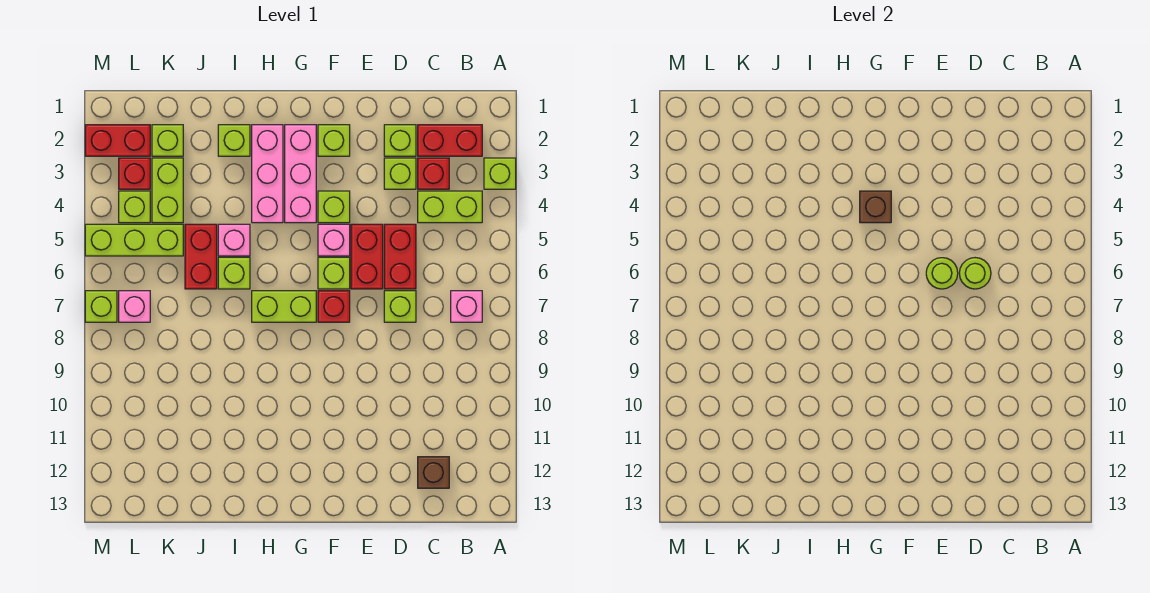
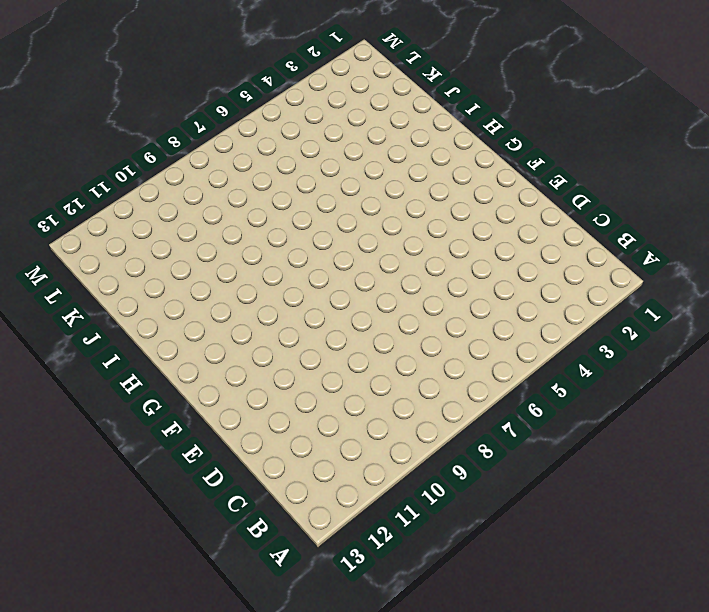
none -> lime 1x1 brick [484,158,516,189]
none -> red 1x2 brick [418,125,482,156]
none -> lime 1x2 brick [418,191,482,223]
none -> pink 1x1 brick [451,291,482,322]

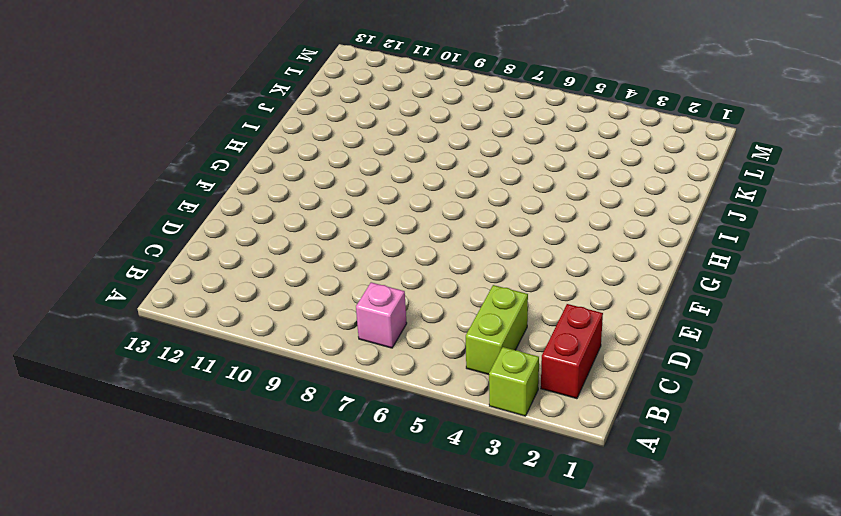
none -> red 1x1 brick [418,158,449,189]
none -> brown 1x1 brick [418,457,449,488]
none -> lime 1x1 brick [384,125,416,156]
none -> lime 1x1 brick [384,158,416,189]

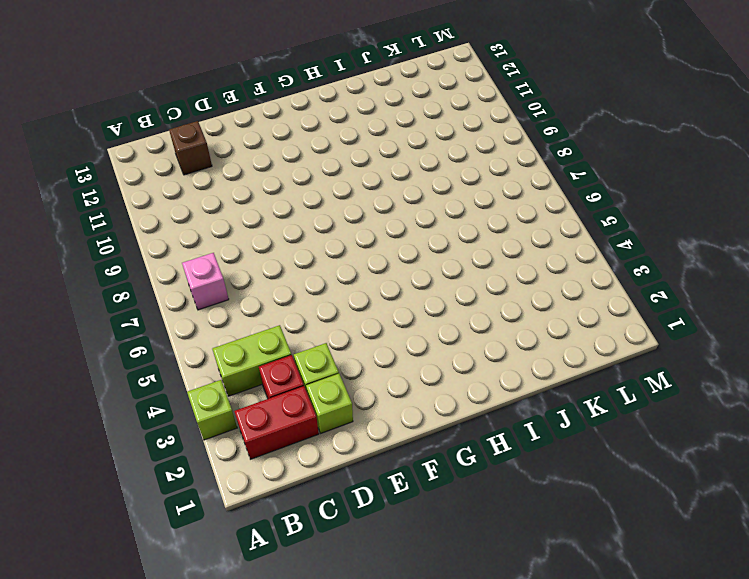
none -> red 1x2 brick [384,224,416,289]
none -> lime 1x1 brick [384,291,416,322]
none -> red 1x2 brick [351,224,383,289]
none -> lime 1x1 brick [318,125,350,156]

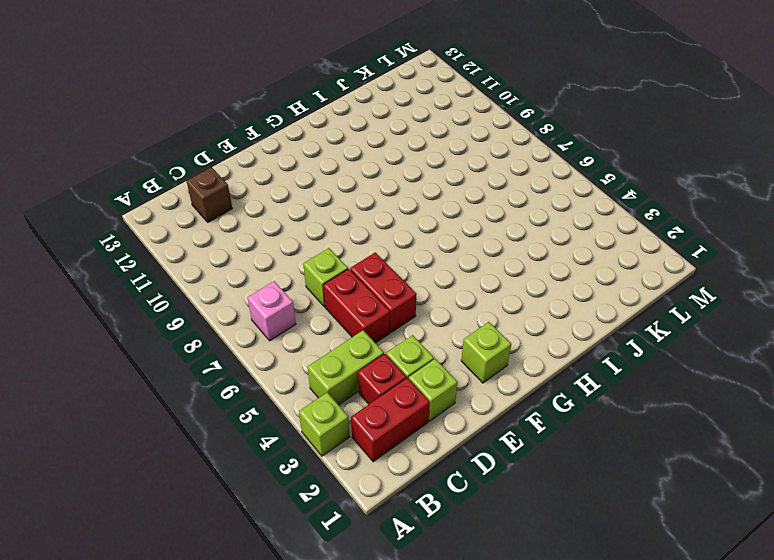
none -> lime 1x1 brick [318,191,350,223]
none -> pink 1x1 brick [318,224,350,256]
none -> lime 1x1 brick [318,257,350,289]
none -> red 1x1 brick [318,291,350,322]

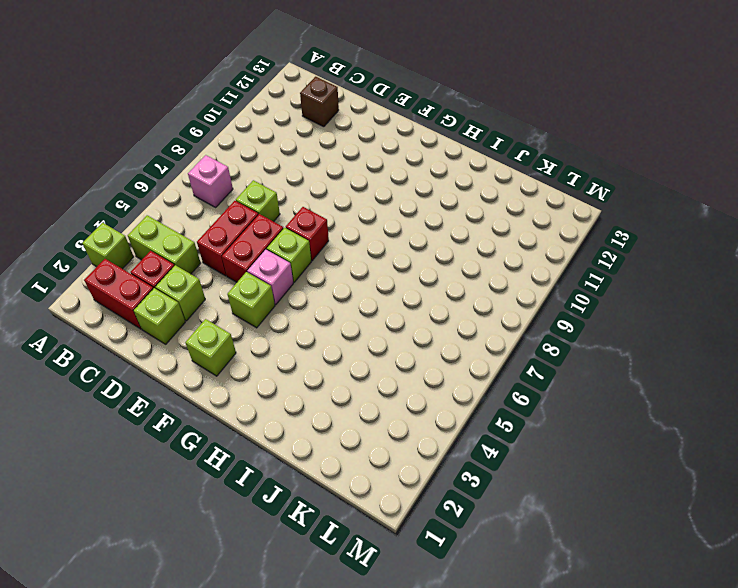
none -> pink 1x3 brick [285,125,316,223]
none -> lime 1x2 brick [252,291,316,322]
none -> pink 1x3 brick [252,125,283,223]
none -> lime 1x1 brick [218,125,250,156]

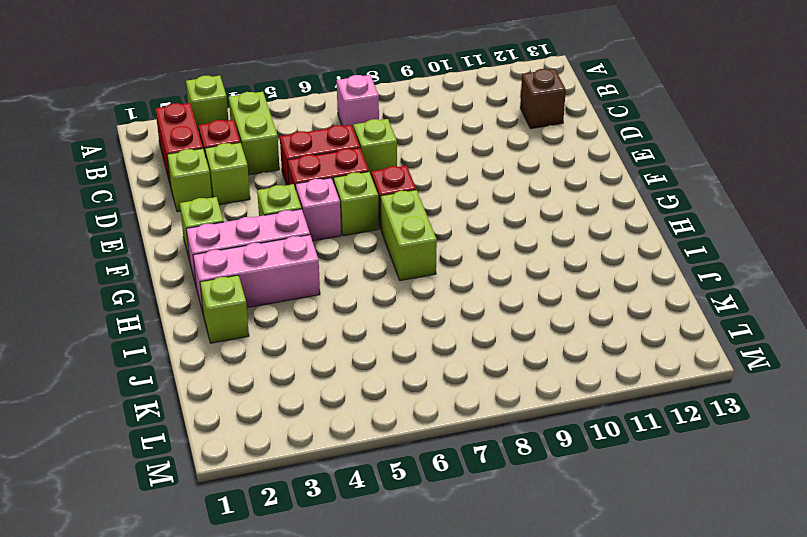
none -> pink 1x1 brick [218,224,250,256]
none -> lime 1x1 brick [218,257,250,289]
none -> red 1x2 brick [185,224,217,289]
none -> lime 1x1 brick [152,125,183,156]

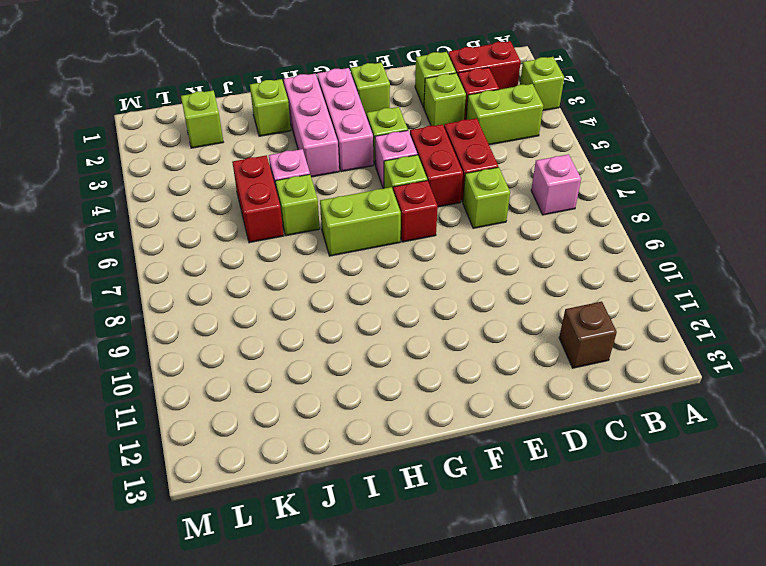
none -> lime 1x2 brick [152,158,183,223]
none -> lime 1x3 brick [85,224,183,256]
none -> red 1x2 brick [85,125,150,156]
none -> red 1x1 brick [119,158,150,189]

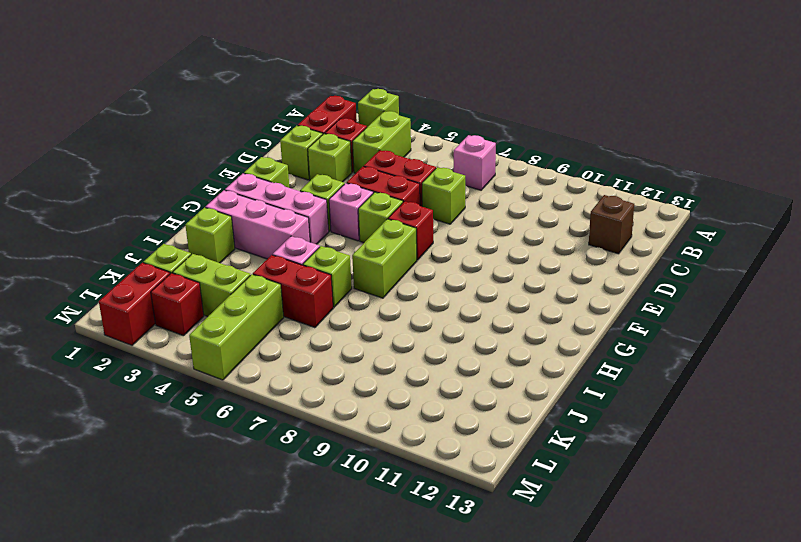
none -> lime 1x1 brick [119,191,150,223]
none -> pink 1x1 brick [119,291,150,322]
none -> lime 1x1 brick [85,291,117,322]
none -> lime 1x1 round brick [959,258,991,289]

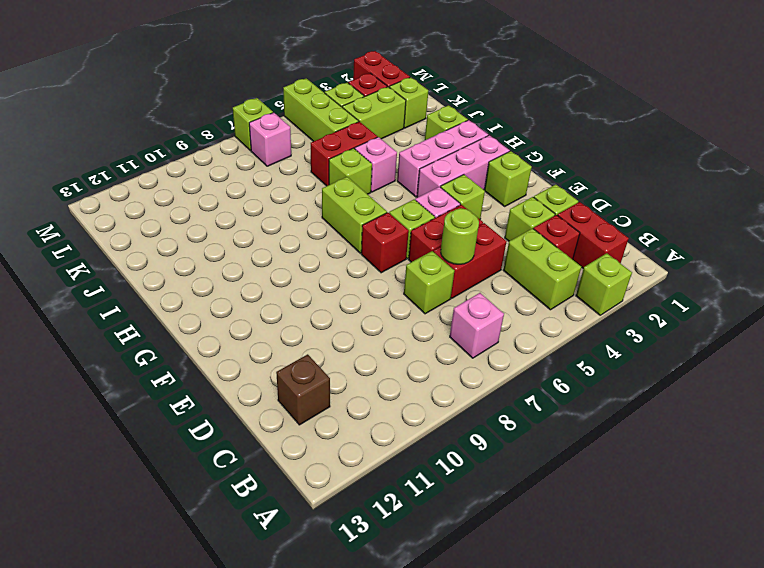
none -> lime 1x1 round brick [926,258,958,289]
none -> brown 1x1 brick [860,191,891,223]

